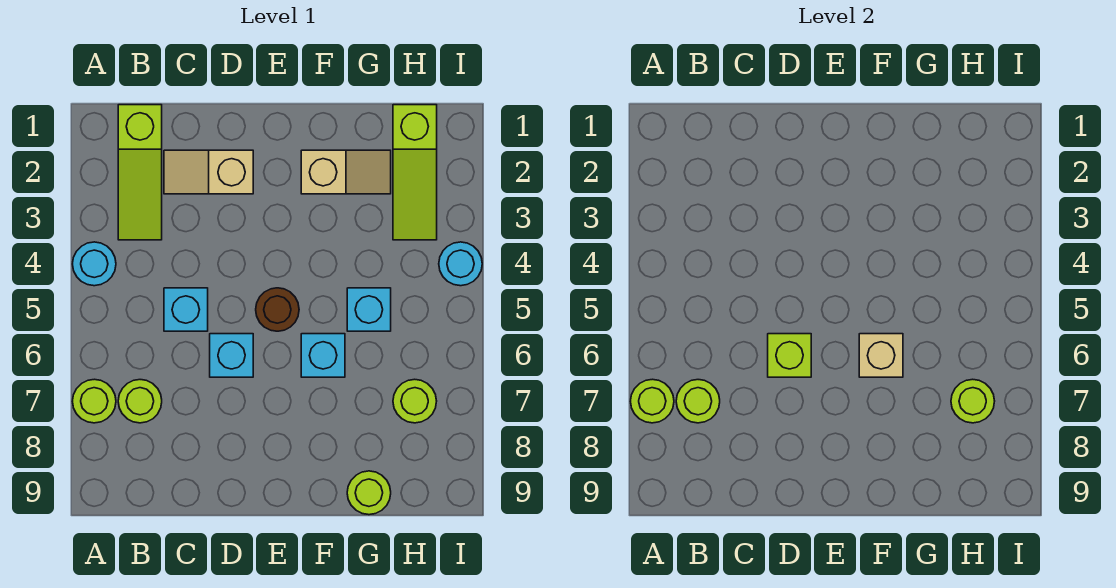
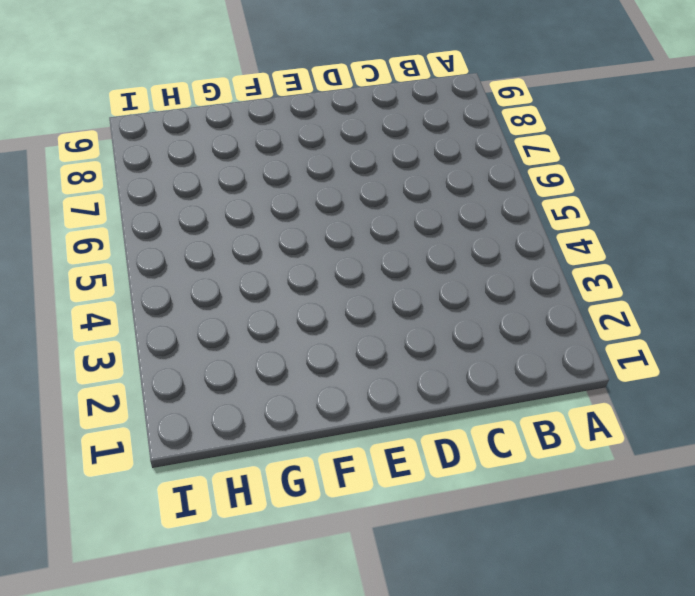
none -> cyan 1x1 round brick [73,242,116,286]
none -> lime 1x1 round brick [72,379,116,423]
none -> lime 1x3 slope [118,105,162,240]

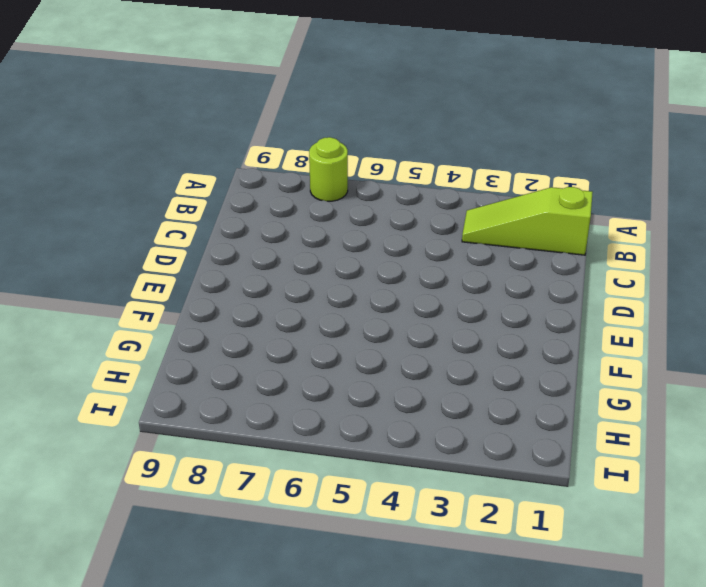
none -> cyan 1x1 round brick [73,242,116,286]
none -> lime 1x1 round brick [118,380,162,423]
none -> tan 1x2 slope [164,150,253,194]

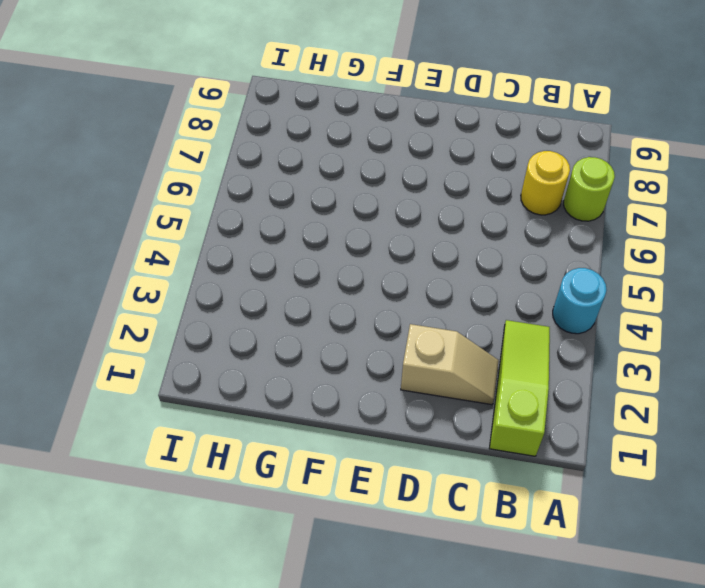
yellow 1x1 round brick [521,151,570,215] -> lime 1x1 round brick [118,380,162,423]
none -> cyan 1x1 brick [164,288,208,331]
none -> cyan 1x1 brick [210,334,253,377]
none -> brown 1x1 round brick [256,288,299,331]

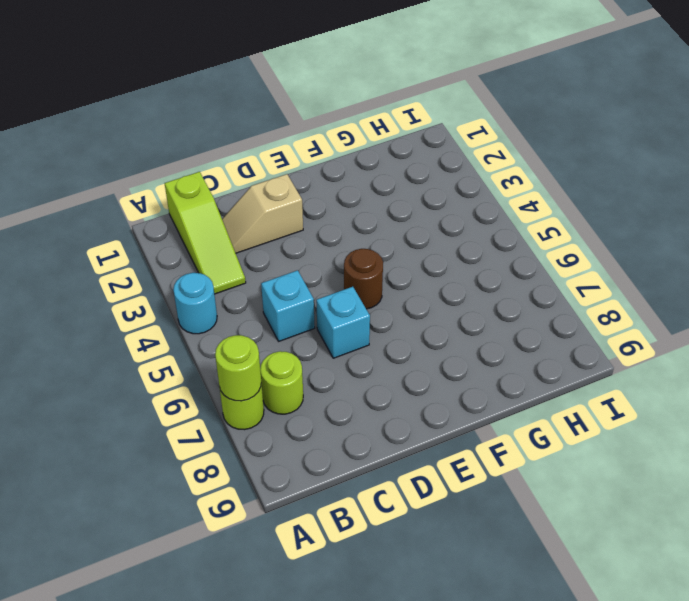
none -> tan 1x2 slope [301,150,391,194]
none -> cyan 1x1 brick [301,334,345,377]
none -> cyan 1x1 brick [347,288,391,331]

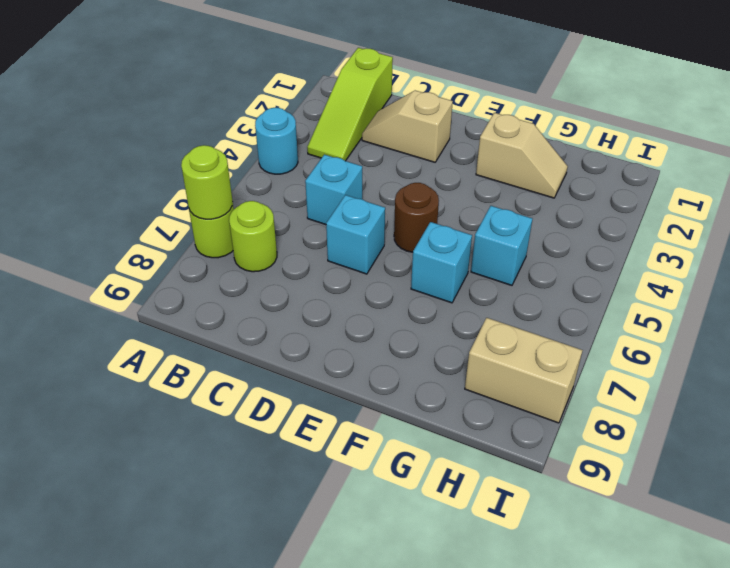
tan 1x2 brick [465,318,583,423] -> none
none -> lime 1x1 round brick [347,471,391,515]
none -> lime 1x3 slope [393,105,437,240]
none -> lime 1x1 round brick [393,379,437,423]

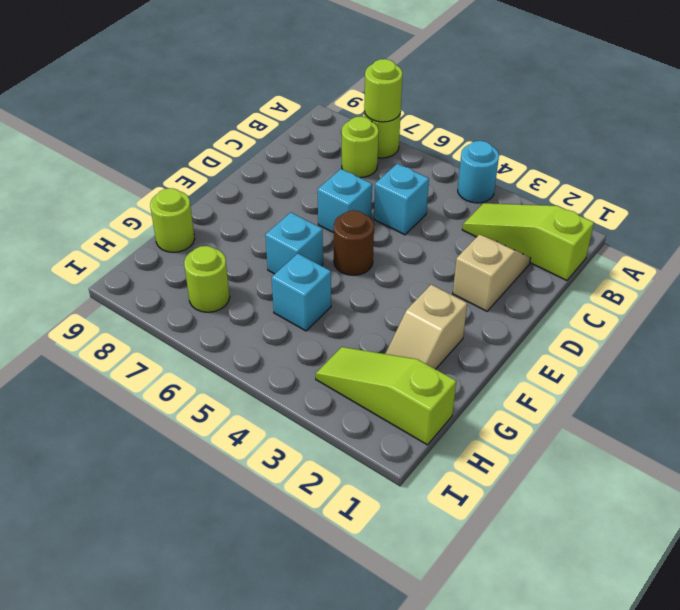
none -> cyan 1x1 round brick [439,242,482,286]
none -> lime 1x1 round brick [676,380,720,423]
none -> lime 1x1 brick [768,334,811,377]

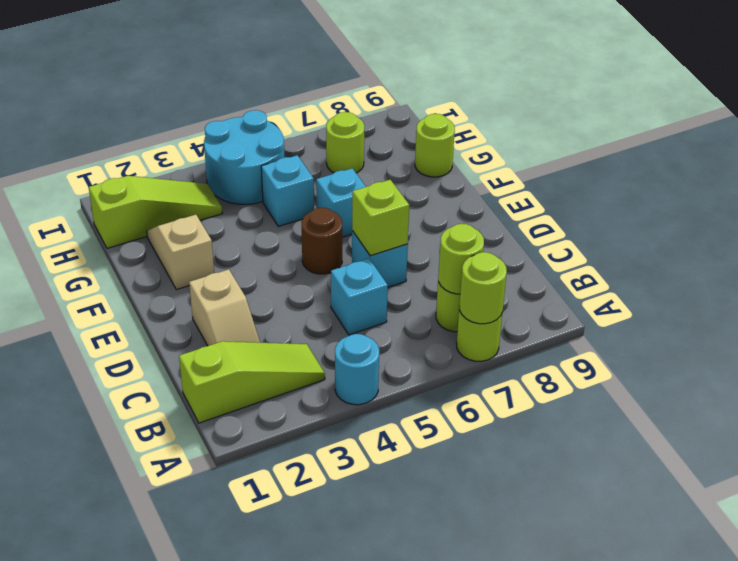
cyan 2x2 round brick [204,110,284,204] -> cyan 1x1 round brick [439,242,482,286]
none -> tan 1x1 brick [859,334,903,377]
none -> lime 1x1 round brick [951,379,995,423]

